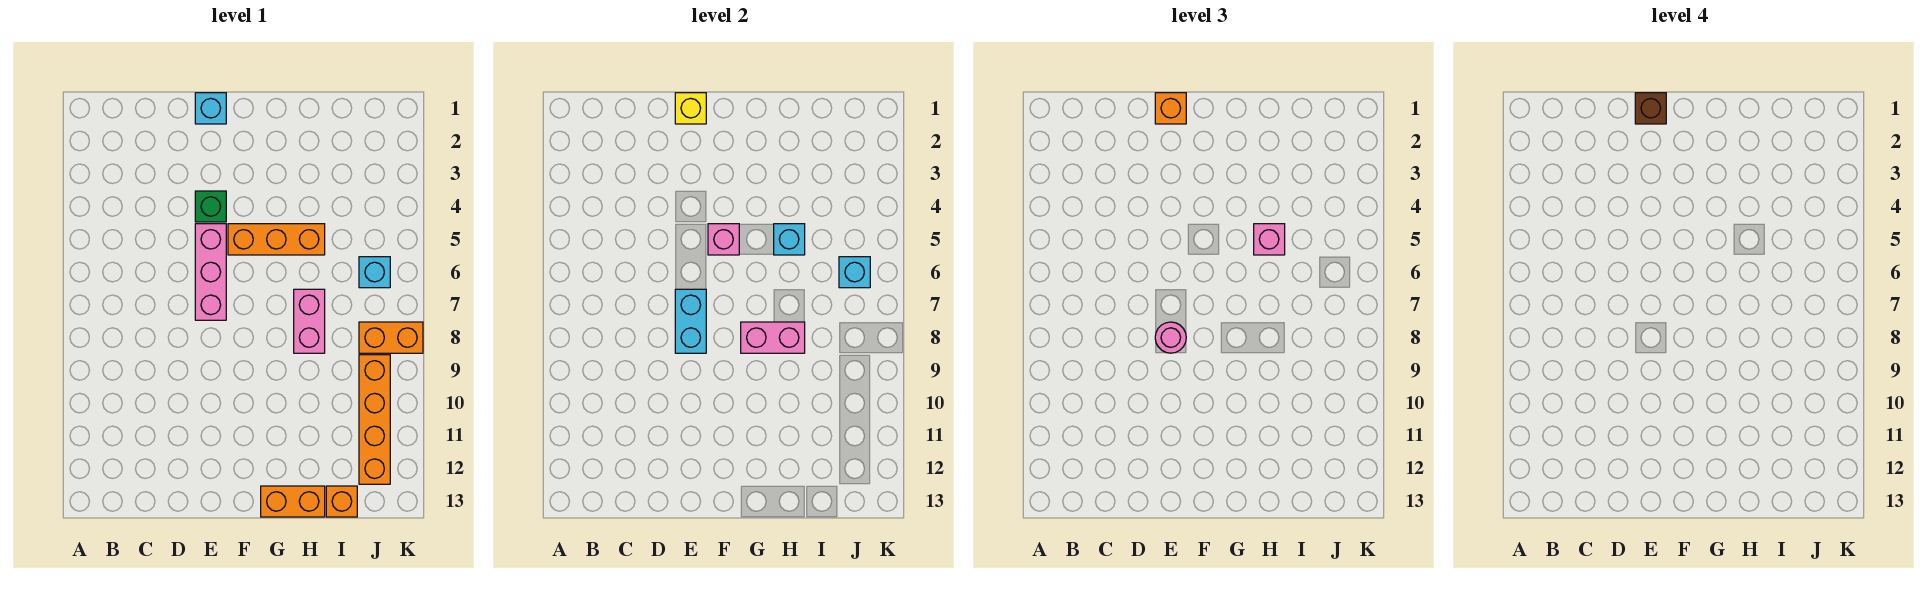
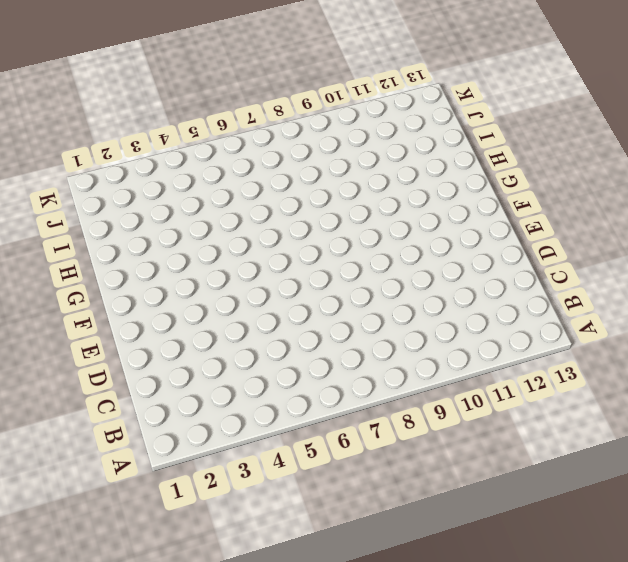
none -> cyan 1x1 brick [195,93,226,124]
none -> green 1x1 brick [195,191,226,222]
none -> pink 1x3 brick [195,224,226,320]

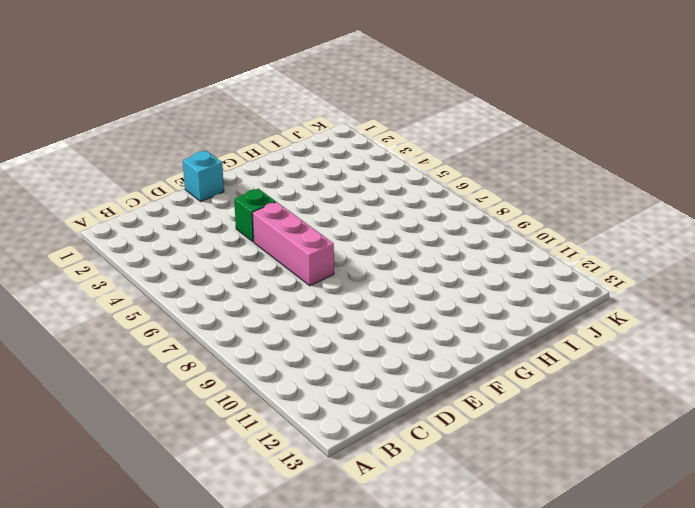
none -> orange 1x3 brick [228,224,325,255]
none -> orange 1x2 brick [261,486,325,517]
none -> pink 1x2 brick [294,289,325,353]

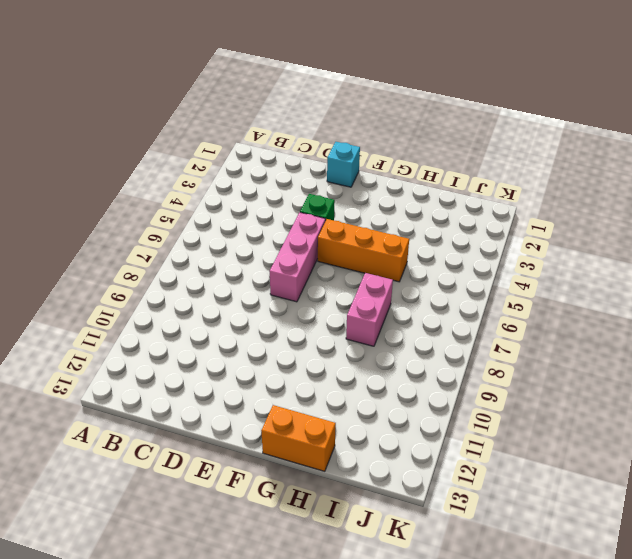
none -> orange 1x1 brick [326,486,357,517]
none -> cyan 1x1 brick [359,257,390,288]
none -> orange 1x2 brick [359,322,423,353]

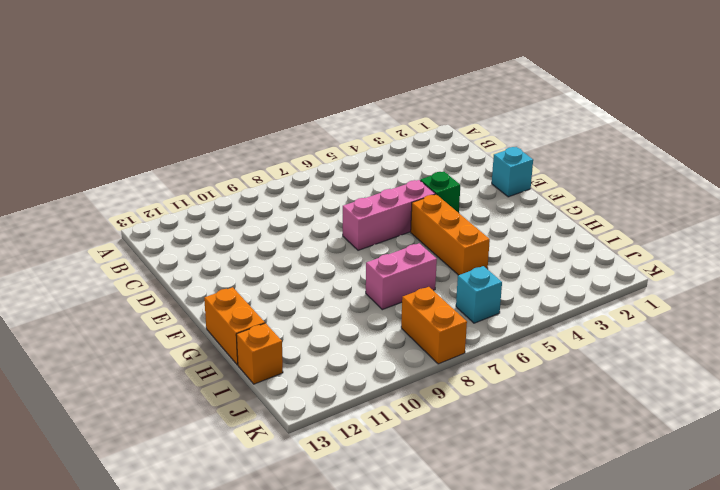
none -> orange 1x4 brick [359,355,390,484]
none -> yellow 1x1 brick [675,93,706,124]
none -> cyan 1x2 brick [675,289,706,353]

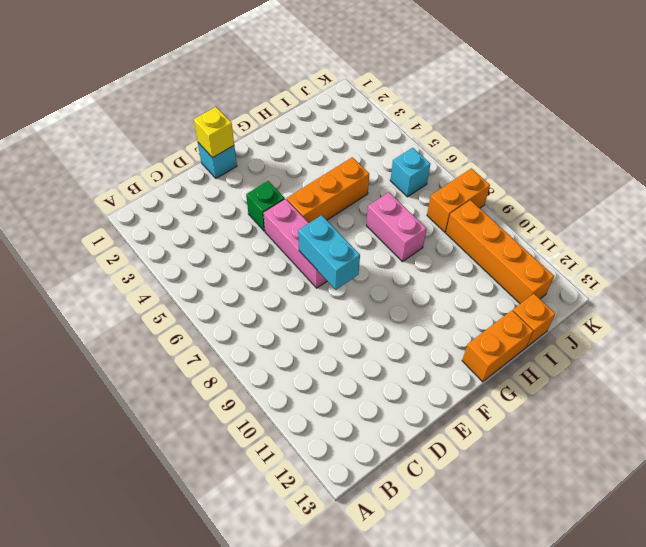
none -> pink 1x1 brick [708,224,739,255]
none -> pink 1x2 brick [741,322,805,353]
none -> cyan 1x1 brick [774,224,805,255]

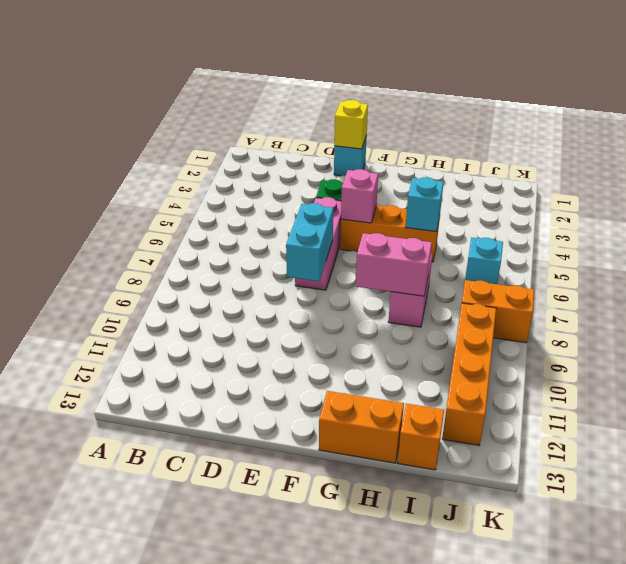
none -> cyan 1x1 brick [839,257,870,288]
none -> orange 1x1 brick [1155,93,1186,124]
none -> pink 1x1 round brick [1155,322,1186,353]

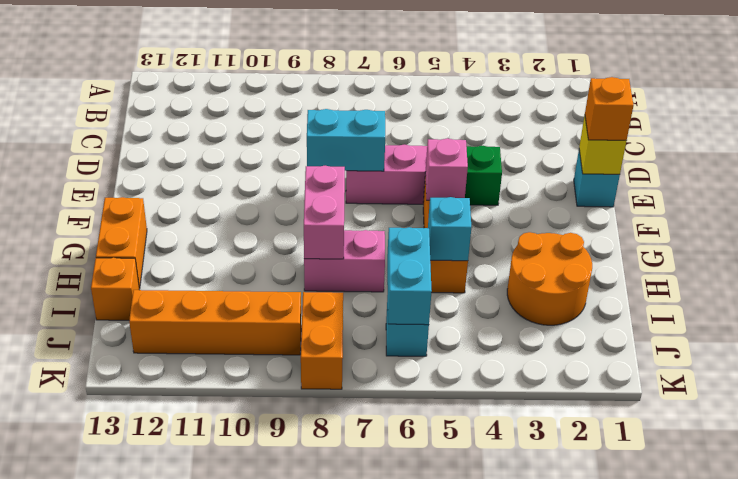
orange 2x2 round brick [507,232,592,325] -> none
cyan 1x2 brick [387,227,432,325] -> cyan 1x1 brick [839,257,870,288]
none -> pink 1x1 round brick [1155,322,1186,353]
none -> pink 1x1 brick [1254,224,1285,255]
none -> brown 1x1 brick [1635,93,1666,124]

